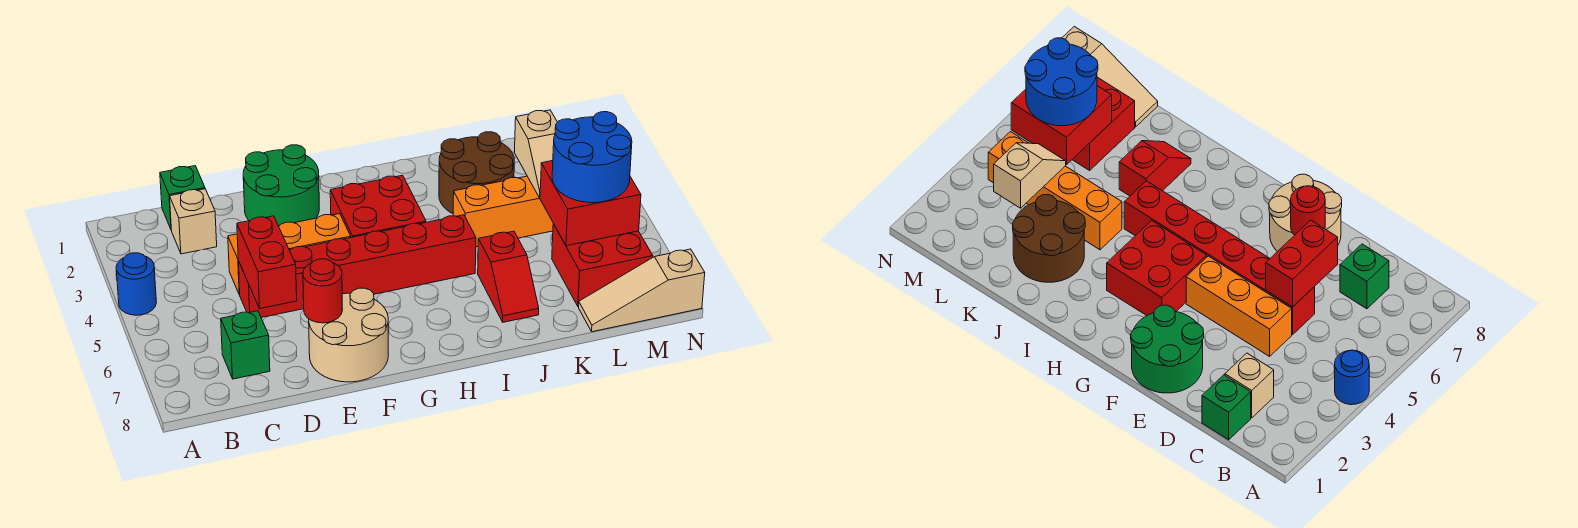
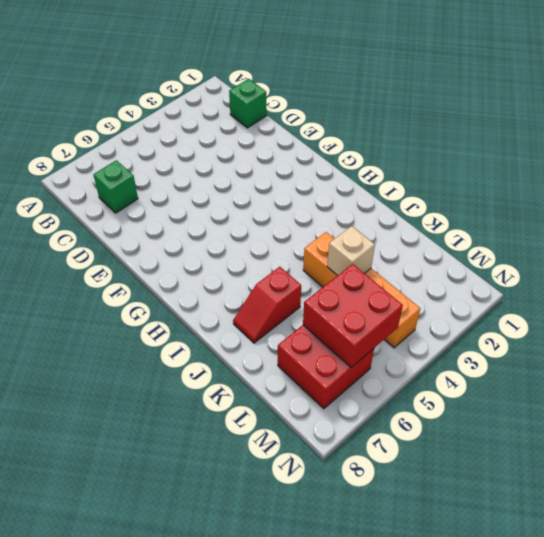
tan 1x1 brick [327,226,375,275] -> tan 1x1 brick moved to [170,189,217,254]
none -> blue 1x1 round brick [116,253,156,315]
none -> orange 1x3 brick [228,214,351,295]
none -> red 1x6 brick [238,215,476,318]

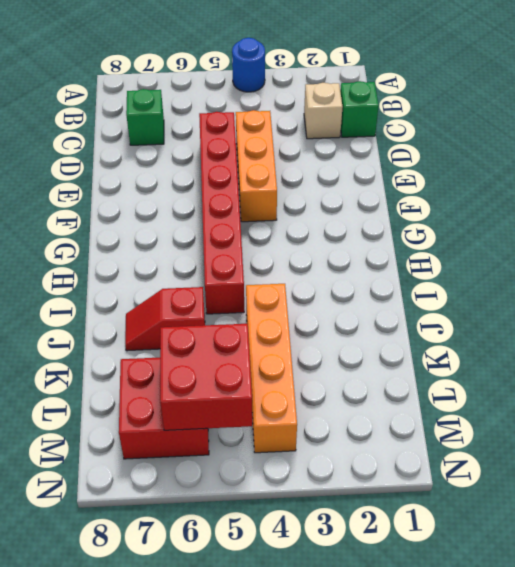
none -> green 2x2 round brick [243,145,319,226]
none -> tan 2x2 round brick [309,288,388,382]
none -> red 2x2 brick [330,175,426,237]

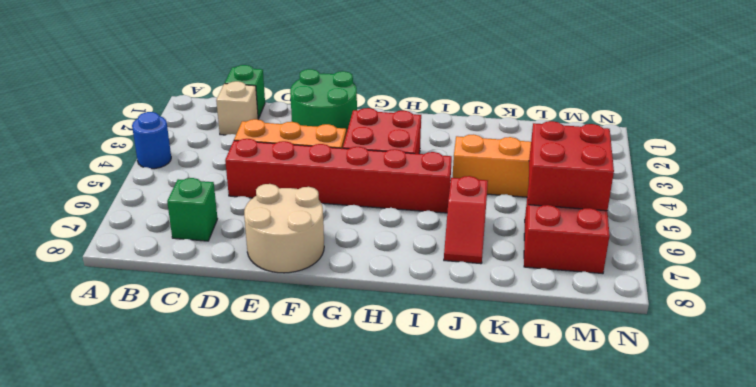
none -> brown 2x2 round brick [439,132,514,214]
none -> tan 1x3 slope [579,249,705,332]
none -> red 1x2 brick [237,216,297,309]

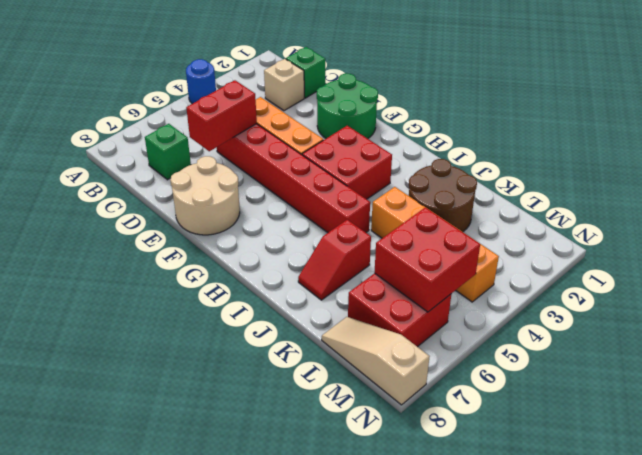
none -> red 1x1 round brick [303,259,343,323]
none -> tan 1x2 slope [514,110,557,198]
none -> blue 2x2 round brick [552,112,632,203]

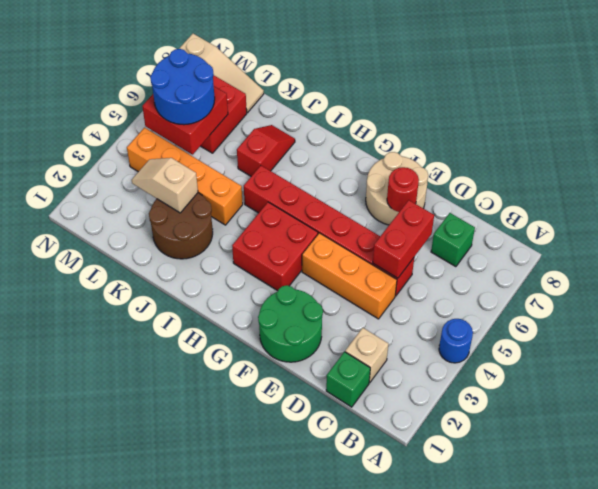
tan 1x2 slope [132,158,198,213] -> tan 1x2 slope turned to [514,110,557,198]

